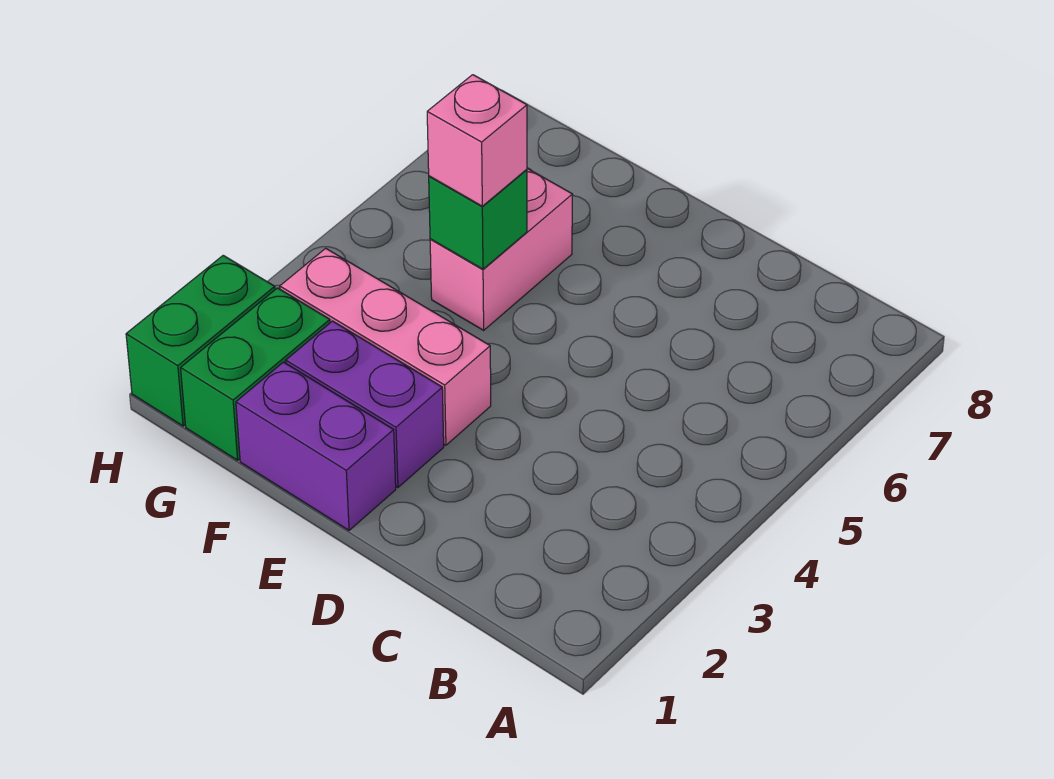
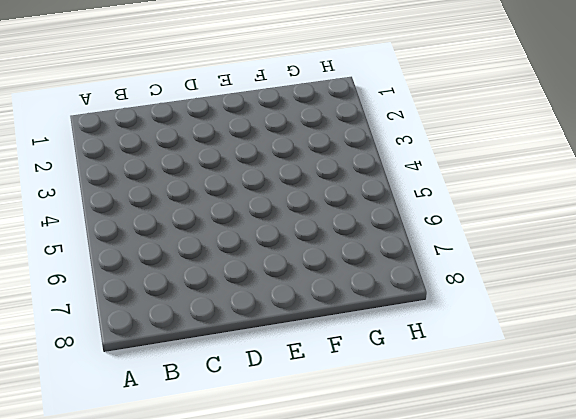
none -> purple 1x2 brick [236,362,396,530]
none -> purple 1x2 brick [286,321,444,487]

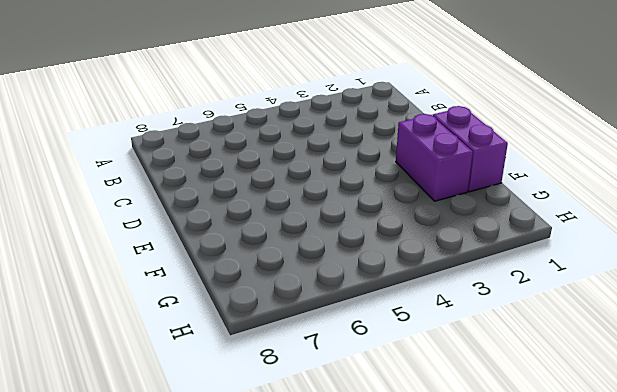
none -> pink 1x3 brick [280,248,491,445]
none -> pink 1x2 brick [430,169,573,330]

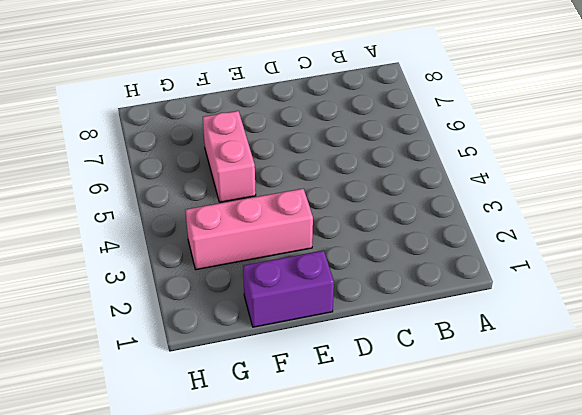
none -> purple 1x2 brick [286,321,444,487]
none -> green 1x2 brick [181,288,330,460]

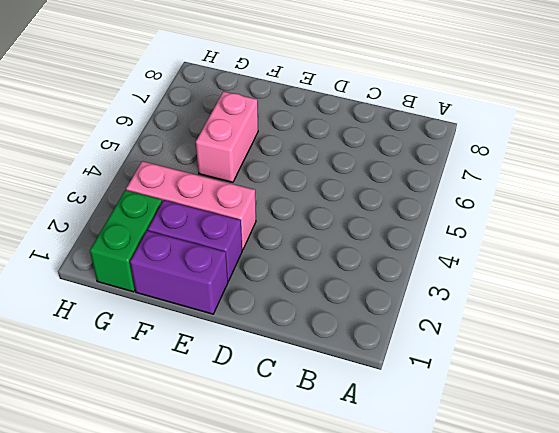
none -> green 1x2 brick [126,255,275,426]
none -> green 1x1 brick [429,170,527,269]

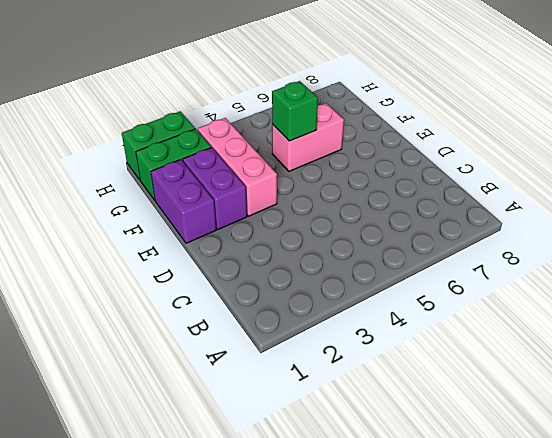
none -> pink 1x1 brick [427,75,527,206]

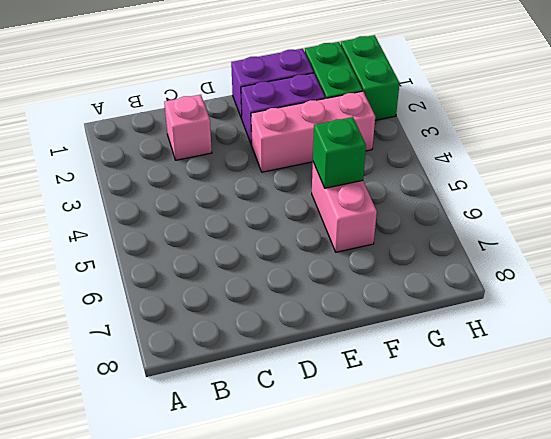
pink 1x1 brick [164,95,212,160] -> pink 1x1 brick moved to [427,75,527,206]

